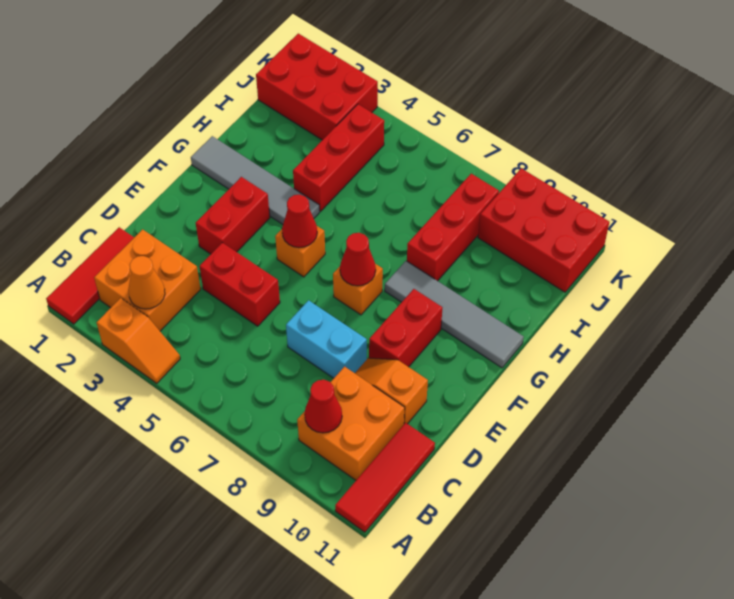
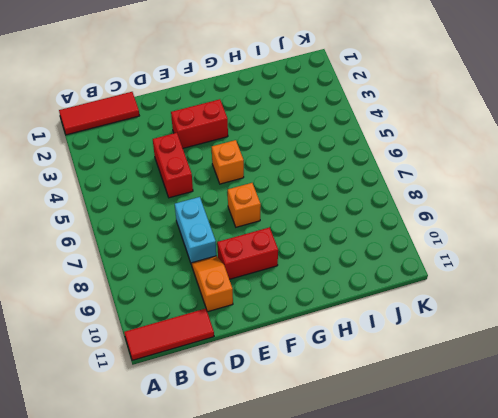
none -> orange 1x2 slope [97,298,180,383]
none -> orange 2x2 brick [94,229,201,331]
none -> orange 2x2 brick [297,366,405,480]

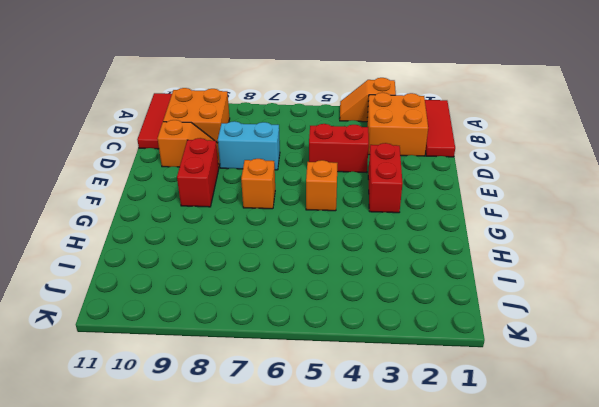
none -> grey 1x4 tile [191,136,320,224]
none -> grey 1x4 tile [385,261,524,368]
none -> red 1x3 brick [293,104,384,211]

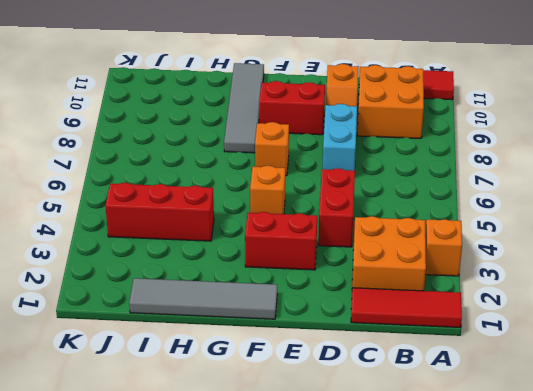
grey 1x4 tile [129,278,277,319] -> grey 1x4 tile turned to [191,136,320,224]
none -> red 1x3 brick [407,174,499,281]
none -> red 2x3 brick [256,34,378,140]
none -> red 2x3 brick [478,168,609,292]

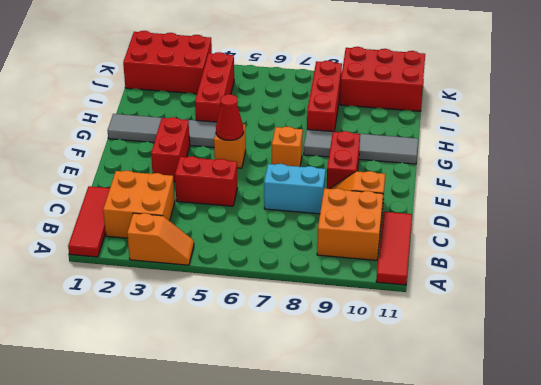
none -> orange 1x1 cone [128,256,165,309]
none -> red 1x1 cone [305,380,342,433]
none -> red 1x1 cone [340,233,376,286]

